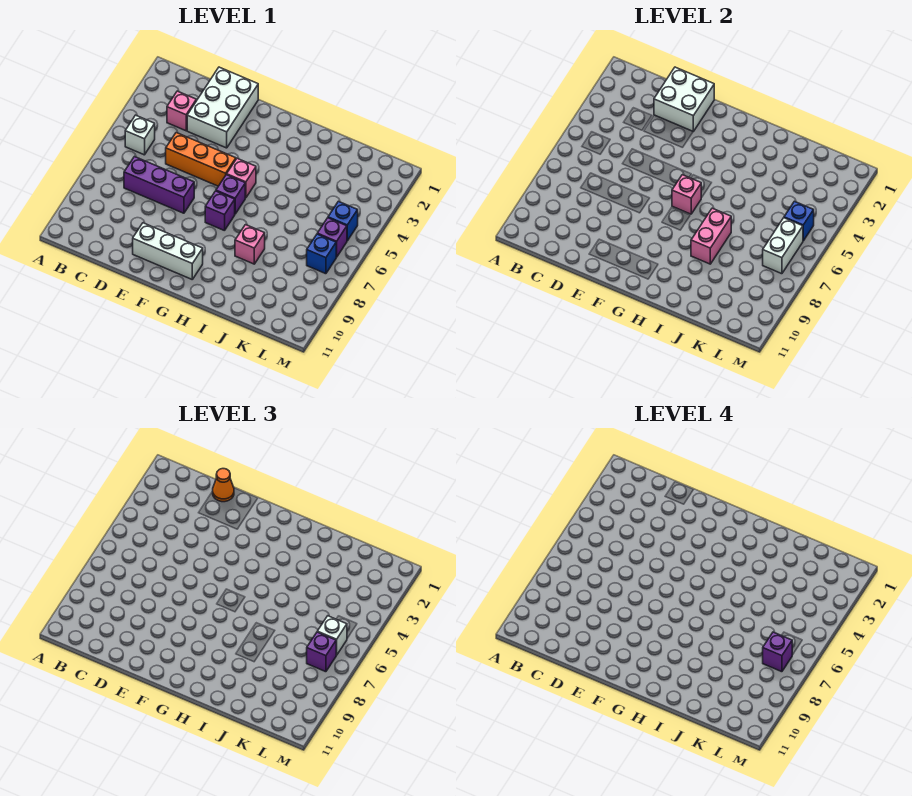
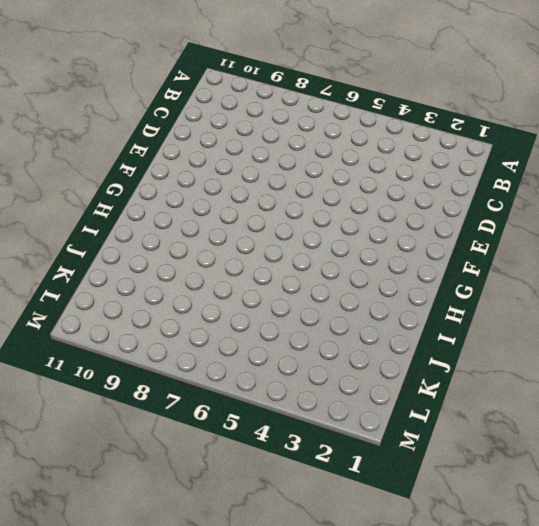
none -> white 1x1 brick [125,115,155,155]
none -> pink 1x1 brick [167,91,196,131]
none -> purple 1x3 brick [124,157,194,213]

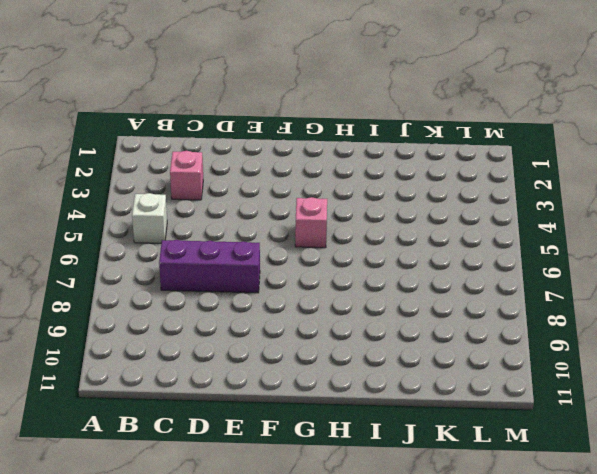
none -> white 2x3 brick [187,67,258,148]
none -> orange 1x3 brick [166,133,236,186]
none -> white 1x3 brick [133,223,203,279]

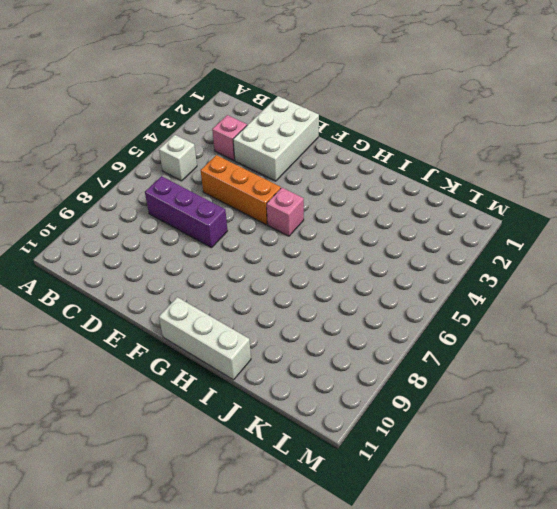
white 1x3 brick [159,297,251,380] -> white 1x3 brick moved to [133,223,203,279]
none -> purple 1x1 brick [216,175,245,214]
none -> purple 1x1 brick [205,191,235,231]
none -> pink 1x1 brick [235,225,265,264]

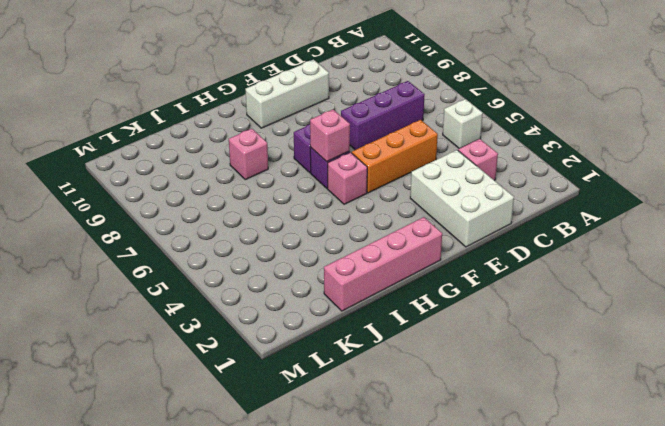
pink 1x4 brick [324,217,442,311] -> none
none -> blue 1x1 brick [328,201,358,241]
none -> purple 1x1 brick [317,218,347,257]
none -> blue 1x1 brick [307,234,336,274]

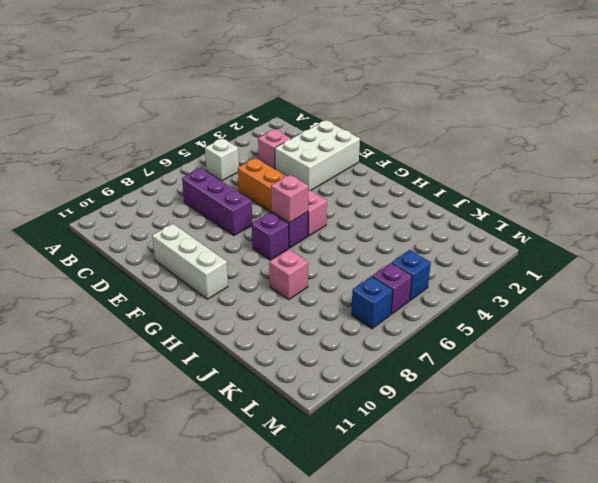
none -> white 2x2 brick [654,67,714,131]
none -> pink 1x2 brick [691,208,731,264]
none -> blue 1x1 brick [784,201,814,241]

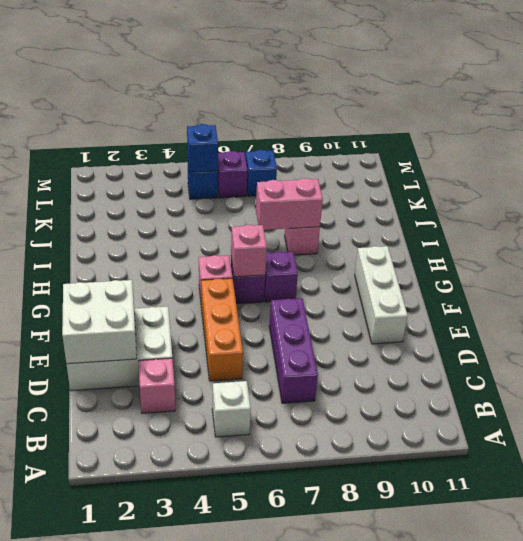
none -> white 1x2 brick [763,218,803,274]
none -> orange 1x1 cone [213,469,234,502]
none -> white 1x1 brick [317,616,347,655]

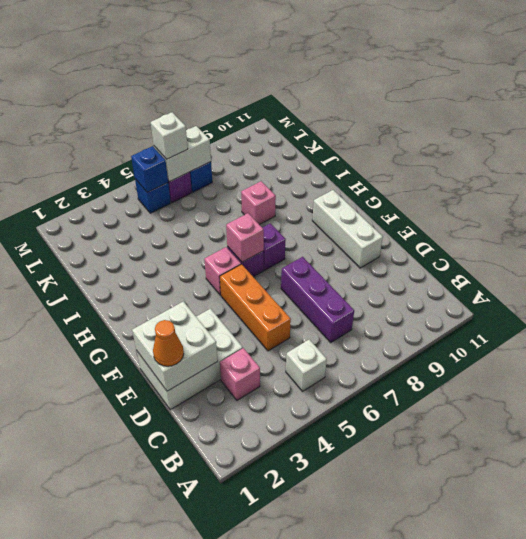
none -> pink 1x2 brick [691,208,731,264]
none -> purple 1x1 brick [307,632,336,672]
none -> purple 1x1 brick [763,632,792,672]

